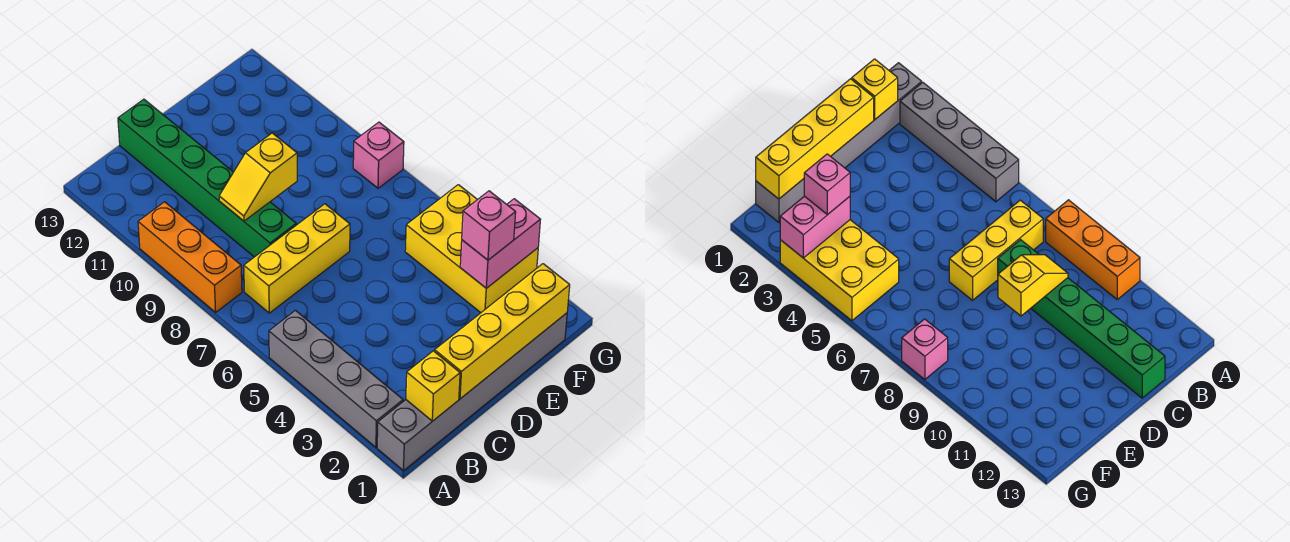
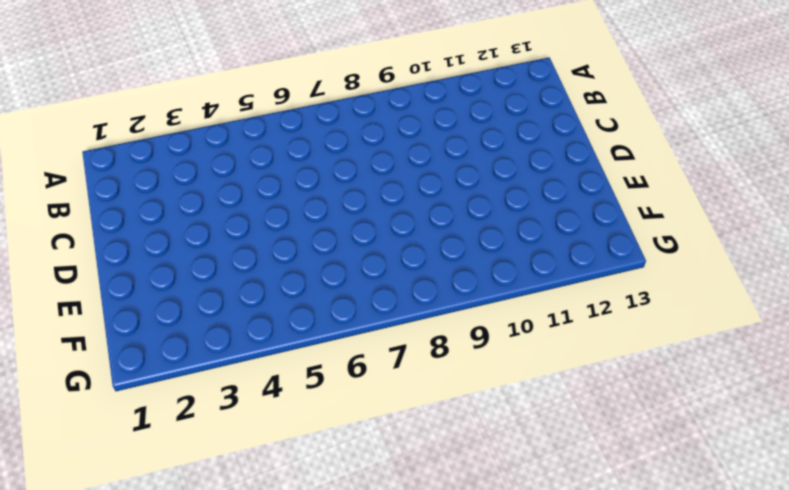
none -> grey 1x6 brick [377,313,567,471]
none -> grey 1x4 brick [269,310,403,447]
none -> orange 1x3 brick [138,202,242,312]

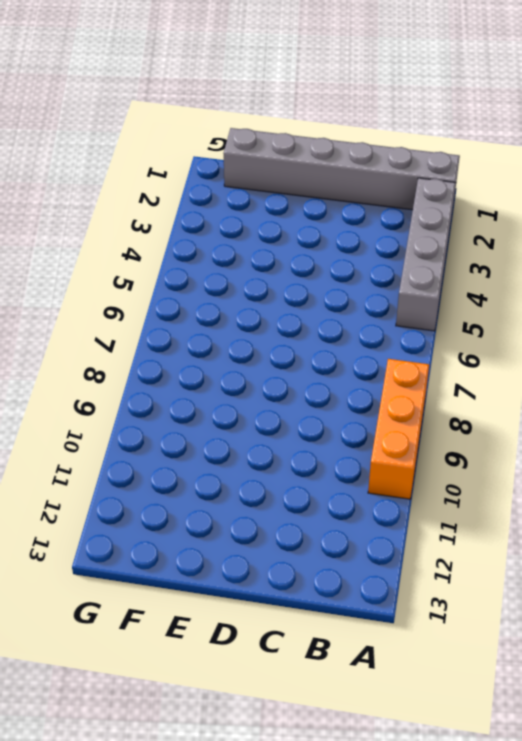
none -> yellow 1x3 brick [244,204,350,313]
none -> green 1x6 brick [118,99,296,257]
none -> yellow 2x3 brick [405,185,538,313]

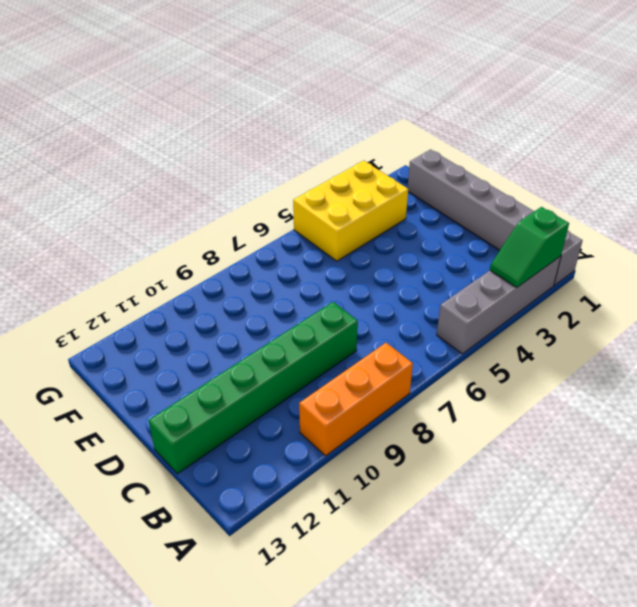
green 1x2 slope [490,207,569,287] -> none
none -> yellow 1x3 brick [244,204,350,313]
none -> pink 1x1 brick [353,122,404,188]
none -> yellow 1x1 brick [406,351,460,421]

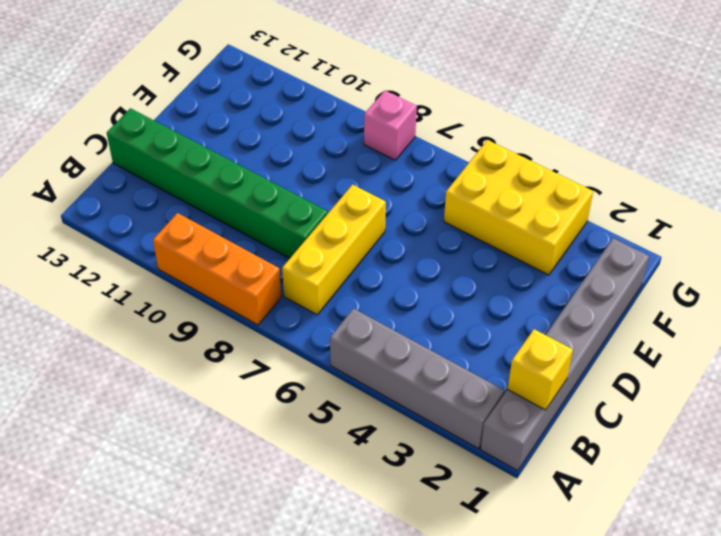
none -> yellow 1x4 brick [435,264,570,399]
none -> yellow 1x2 slope [219,133,297,221]
none -> pink 1x2 brick [460,199,540,288]

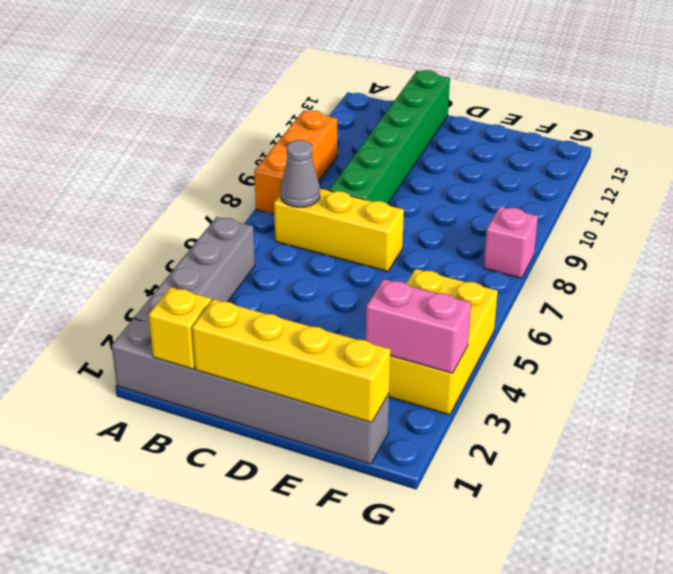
grey 1x1 cone [280,140,320,207] -> none
none -> yellow 1x2 slope [219,133,297,221]
none -> pink 1x1 brick [462,191,516,260]

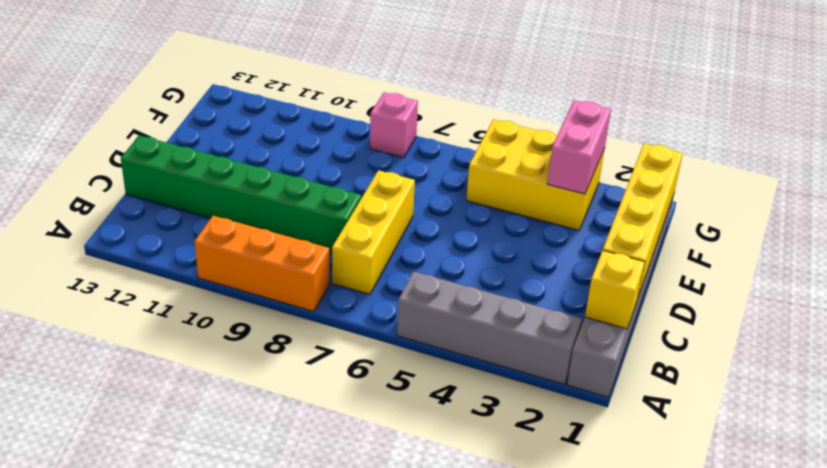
none -> yellow 1x2 slope [219,133,297,221]
none -> pink 1x1 brick [462,191,516,260]

